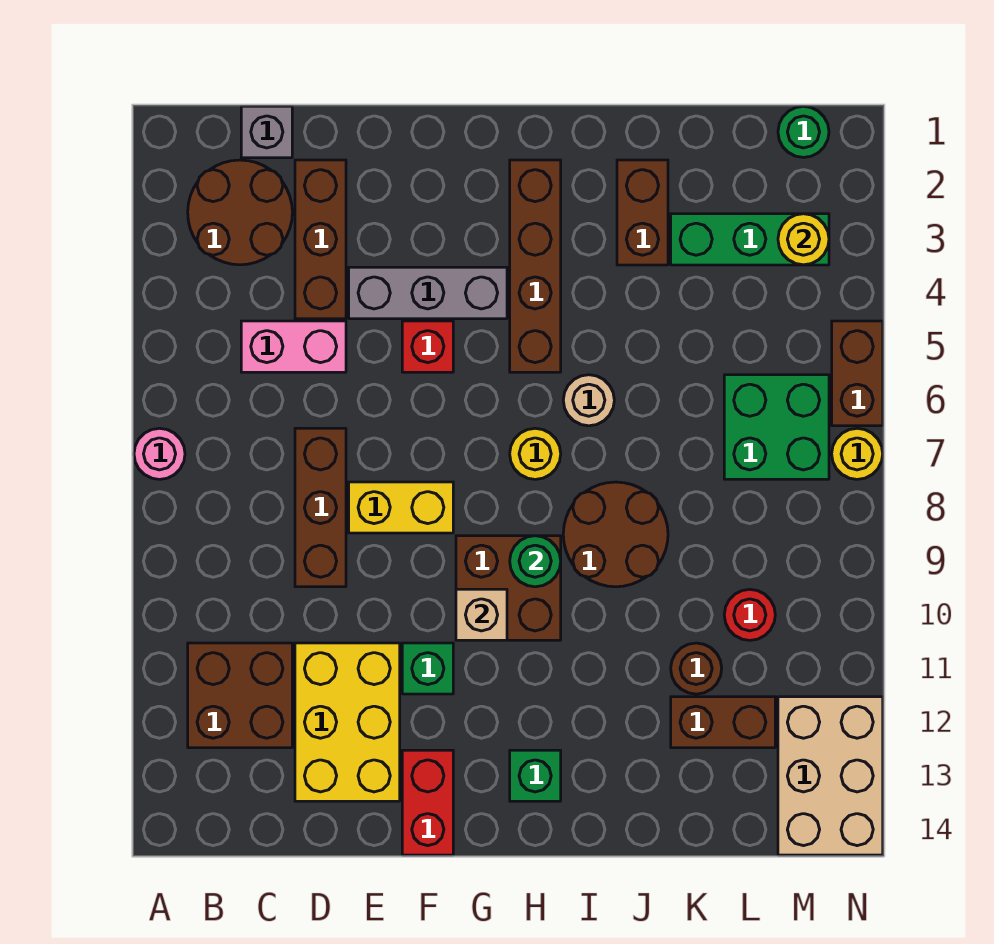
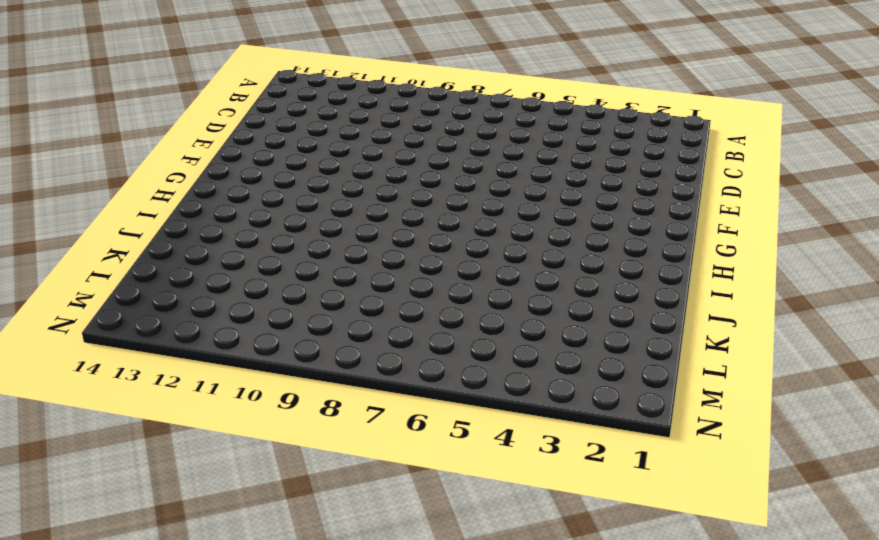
none -> pink 1x1 round brick [134,428,185,479]
none -> brown 2x2 round brick [188,160,292,265]
none -> brown 2x2 brick [188,643,292,748]
none -> grey 1x1 brick [241,106,292,158]

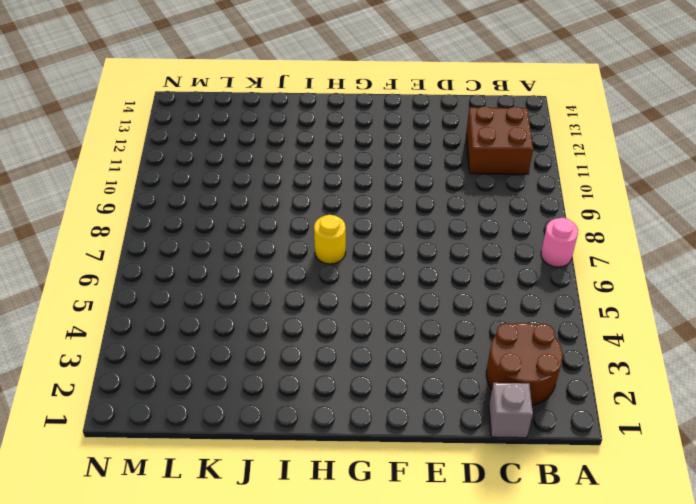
none -> pink 1x2 brick [241,321,346,372]
none -> brown 1x3 brick [295,160,346,319]
none -> brown 1x3 brick [295,428,346,587]
none -> yellow 2x3 brick [295,643,400,801]

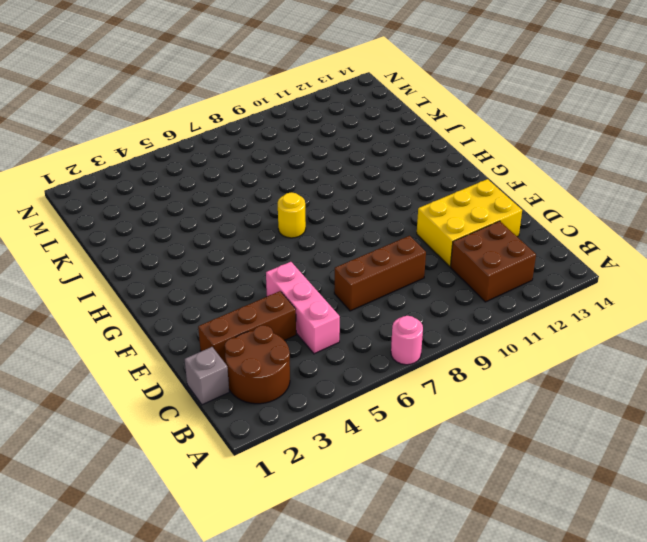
pink 1x3 brick [266,262,340,354] -> pink 1x2 brick [241,321,346,372]
none -> grey 1x3 brick [349,267,507,319]
none -> yellow 1x2 brick [349,482,453,533]
none -> red 1x1 brick [402,321,453,372]
none -> green 1x1 brick [402,643,453,694]

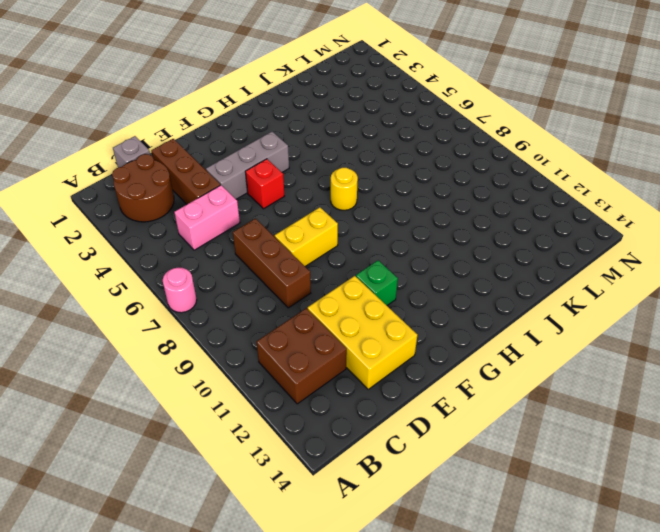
none -> red 1x2 brick [402,750,453,855]
none -> brown 2x2 brick [456,536,561,640]
none -> brown 1x4 brick [510,160,561,372]
none -> green 1x1 brick [510,750,561,801]

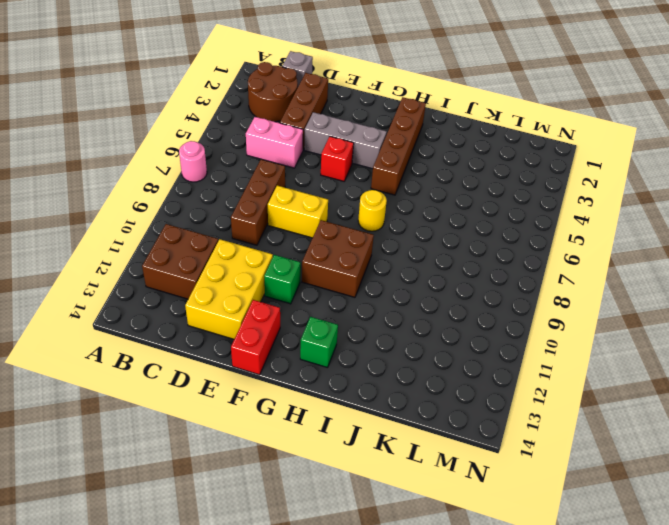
none -> tan 1x1 round brick [563,375,614,426]
none -> brown 2x2 round brick [563,482,668,587]
none -> brown 1x2 brick [617,160,668,265]
none -> green 1x3 brick [671,214,829,265]

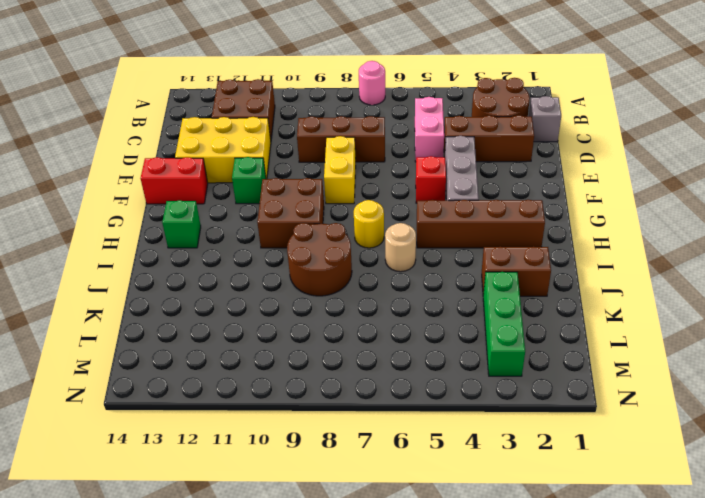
none -> brown 1x1 round brick [671,643,722,694]
none -> brown 1x2 brick [671,697,775,748]
none -> green 2x2 brick [724,375,829,479]
none -> red 1x1 round brick [724,589,775,640]

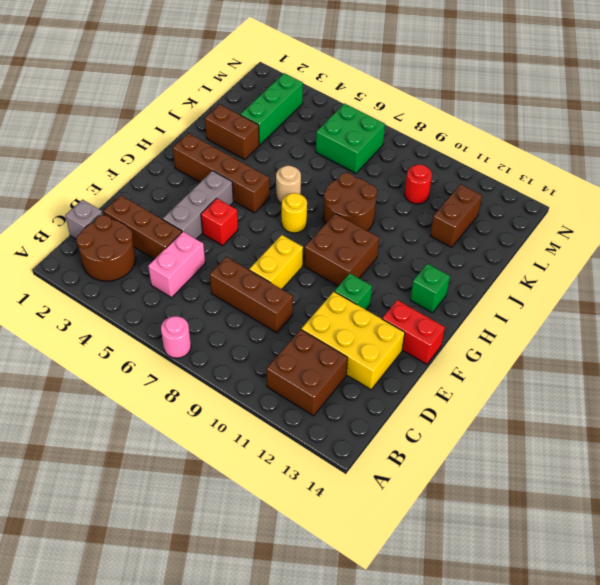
none -> brown 1x1 round brick [671,643,722,694]
none -> green 1x1 round brick [778,106,829,157]
none -> tan 2x3 brick [778,697,883,855]
none -> brown 1x2 brick [832,321,883,426]

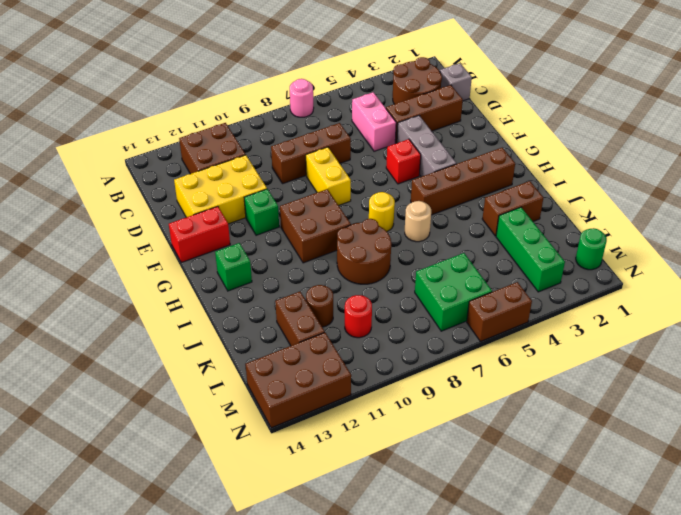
brown 2x3 brick [246,333,351,428] -> tan 2x3 brick [778,697,883,855]
none -> yellow 1x1 round brick [832,428,883,479]
none -> tan 1x1 brick [456,589,507,640]
none -> green 1x1 round brick [510,536,561,587]
none -> yellow 1x1 round brick [778,214,829,265]

